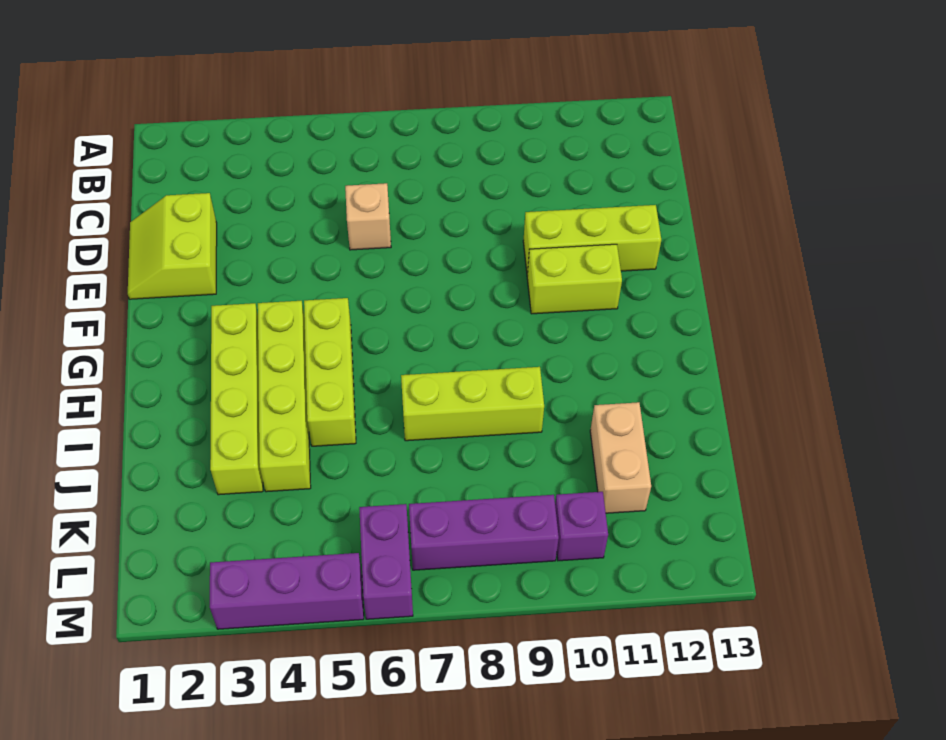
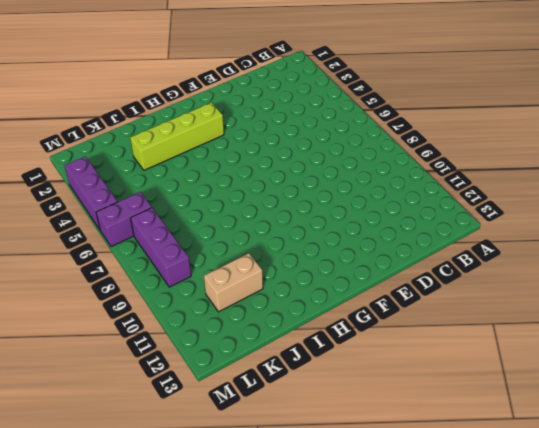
none -> lime 2x2 slope [128,193,217,299]
none -> tan 1x1 brick [345,183,391,250]
none -> lime 1x3 brick [523,205,661,276]

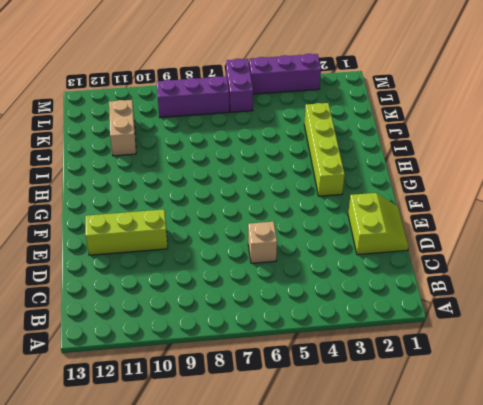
none -> lime 1x2 brick [527,244,622,314]
none -> lime 1x4 brick [258,301,311,492]
none -> lime 1x3 brick [304,298,356,446]

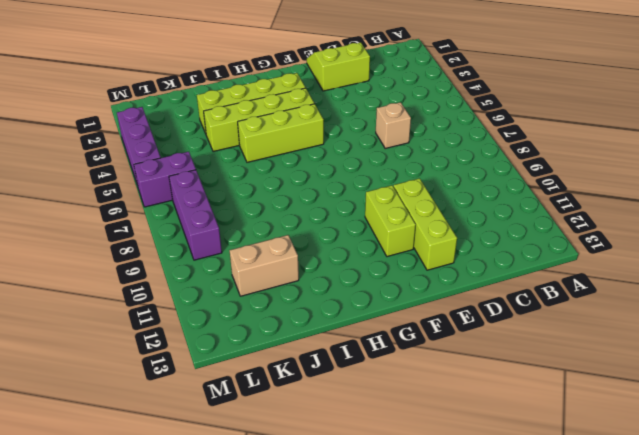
none -> lime 1x3 brick [401,367,544,441]
none -> purple 1x1 brick [555,492,608,561]

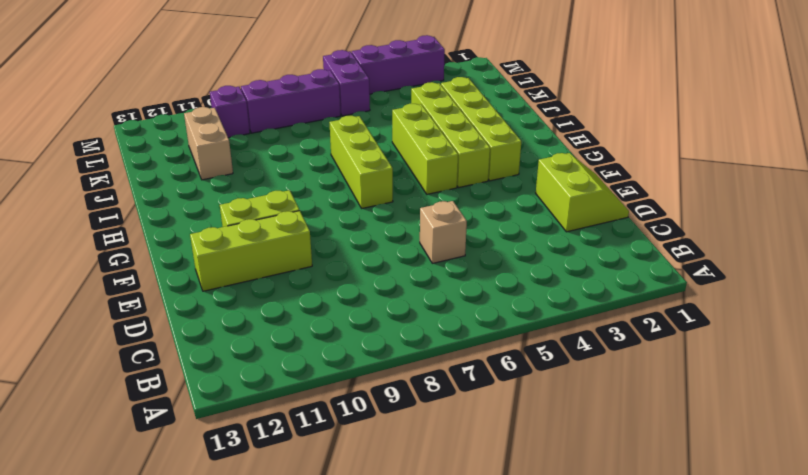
lime 1x3 brick [329,116,393,208] -> lime 1x3 brick turned to [401,367,544,441]

